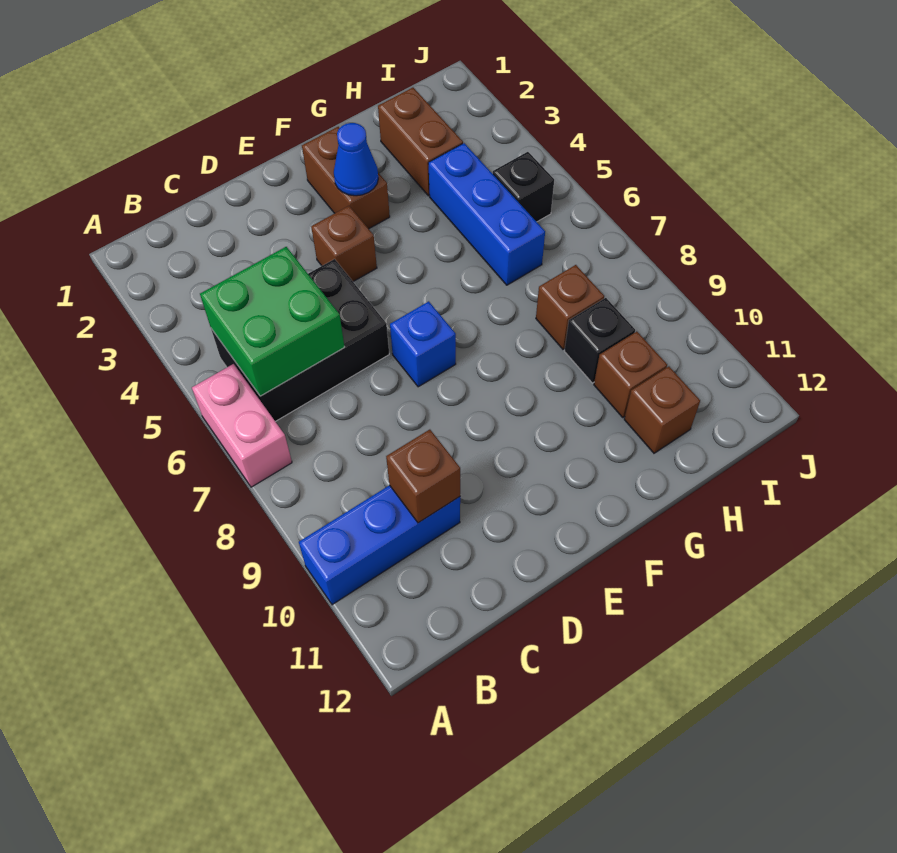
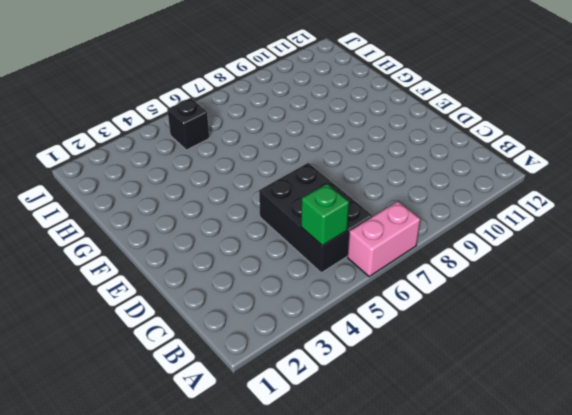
green 1x1 brick [301,184,349,246] -> green 2x2 brick [200,247,344,396]
none -> blue 1x3 brick [299,485,460,605]
none -> brown 1x1 brick [311,206,377,282]
none -> blue 1x1 brick [390,301,456,387]

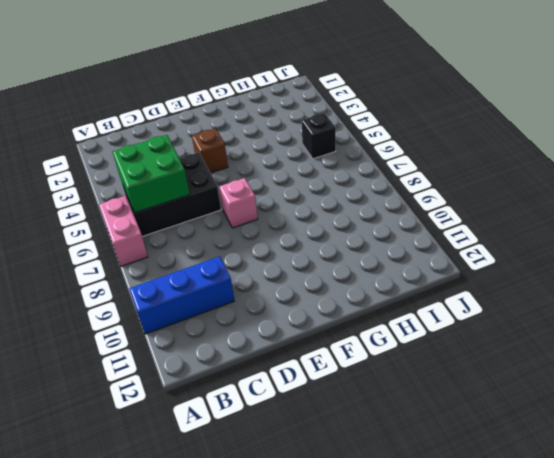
pink 1x1 brick [219,178,258,228] -> blue 1x1 brick [390,301,456,387]
none -> brown 1x2 brick [302,126,390,229]
none -> brown 1x2 brick [378,88,463,196]
none -> blue 1x3 brick [428,143,545,285]

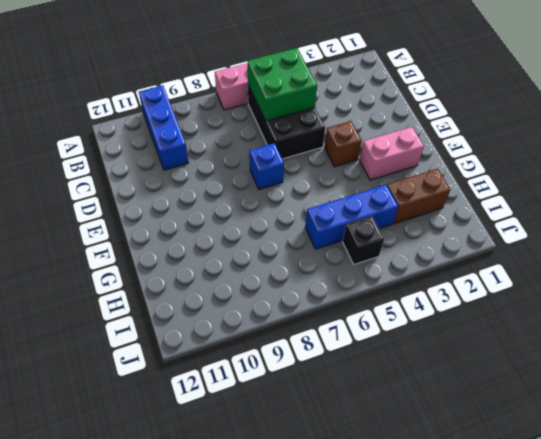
pink 1x2 brick [359,127,424,180] -> brown 1x2 brick [302,126,390,229]
none -> brown 1x1 brick [536,265,604,349]
none -> black 1x1 brick [564,298,635,383]
none -> brown 1x1 brick [594,332,667,418]

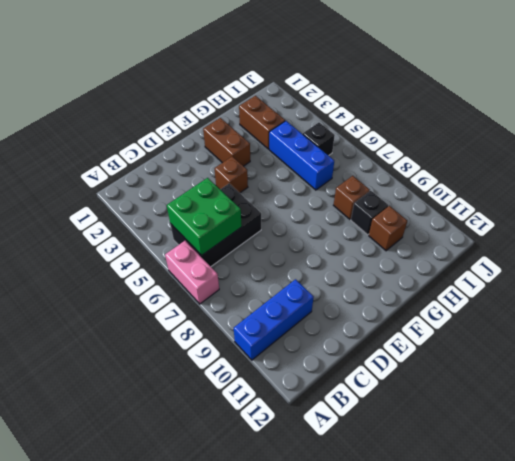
none -> blue 1x1 brick [390,301,456,387]
none -> brown 1x1 brick [624,367,700,453]
none -> brown 1x1 brick [386,430,460,523]

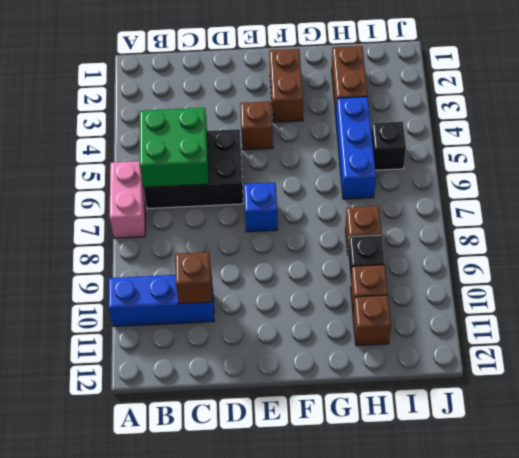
none -> blue 1x1 cone [334,123,378,196]

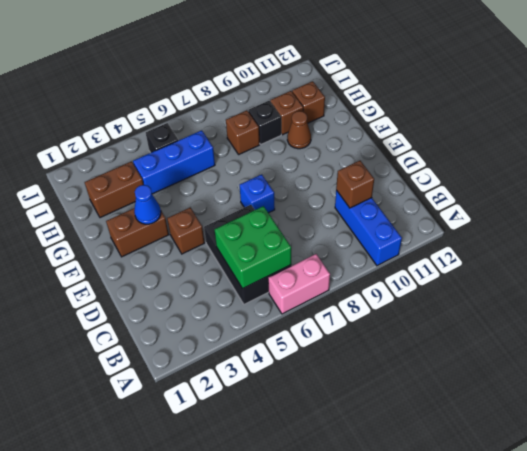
brown 1x1 cone [287,111,311,149] -> none

